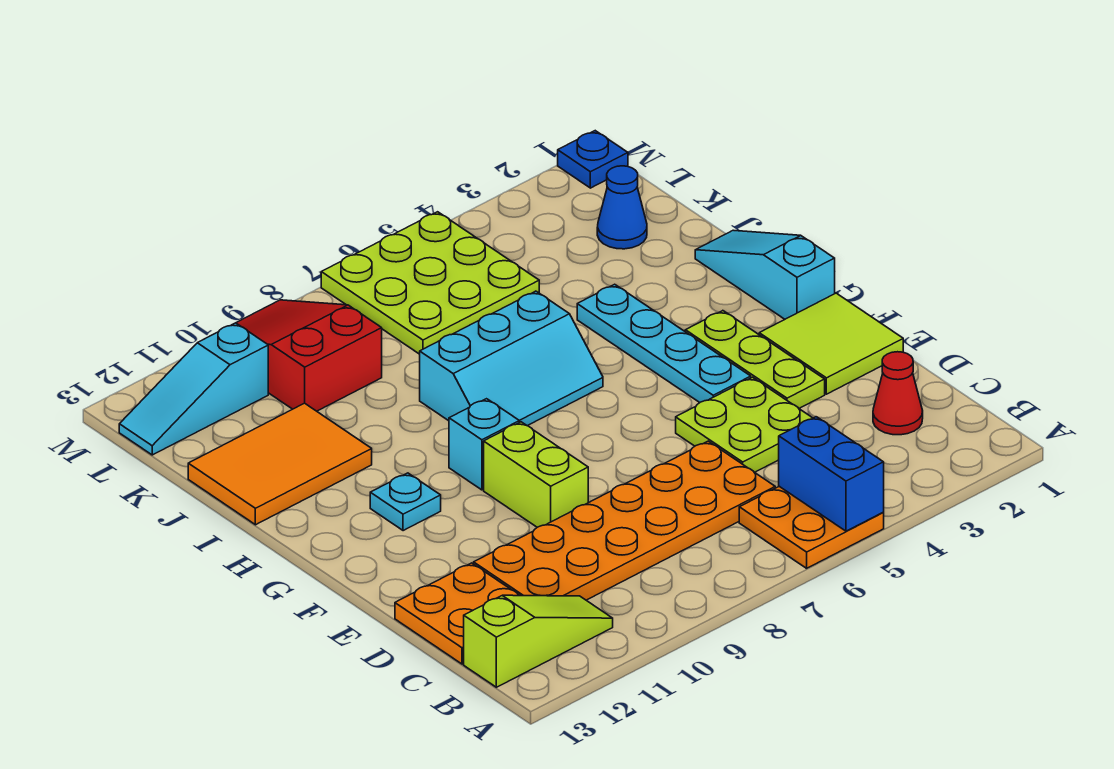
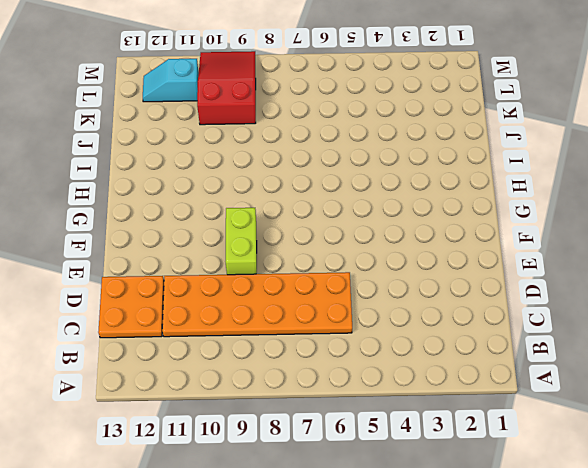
cyan 1x2 slope [143,59,199,102] -> cyan 1x3 slope [119,323,268,455]
none -> orange 2x2 plate [739,486,884,568]
none -> lime 1x3 slope [464,595,613,687]
none -> red 1x1 cone [873,352,923,435]

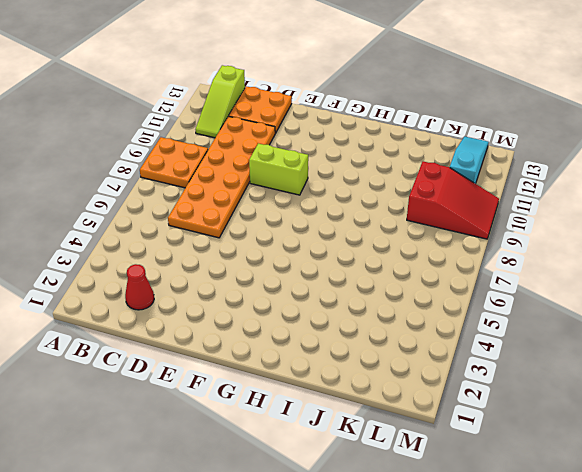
orange 2x2 plate [140,137,208,188] -> orange 2x2 plate moved to [739,486,884,568]
none -> lime 2x2 plate [676,377,812,472]
none -> lime 2x2 tile [759,293,903,394]
none -> lime 1x3 plate [685,311,825,408]

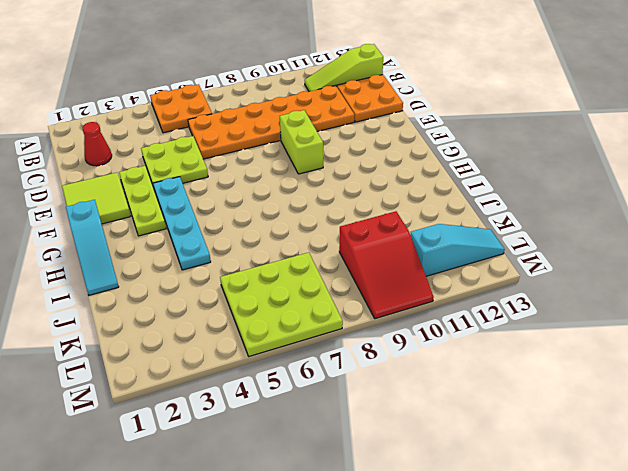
none -> cyan 1x1 brick [449,399,519,490]
none -> cyan 1x1 plate [370,473,441,531]
none -> cyan 2x3 slope [420,291,603,426]

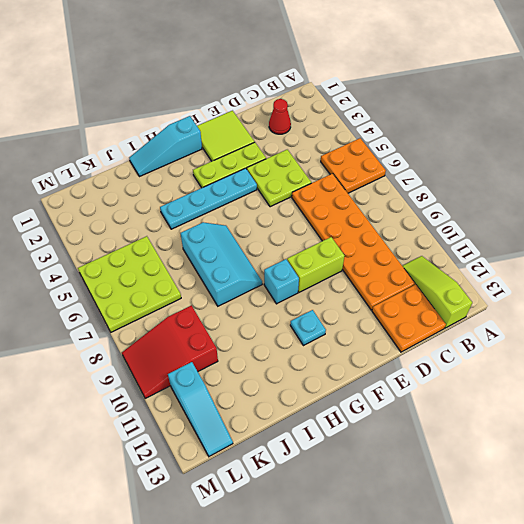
none -> orange 2x3 tile [188,403,372,525]
none -> blue 1x1 cone [597,166,647,249]
none -> blue 1x1 plate [558,131,628,188]

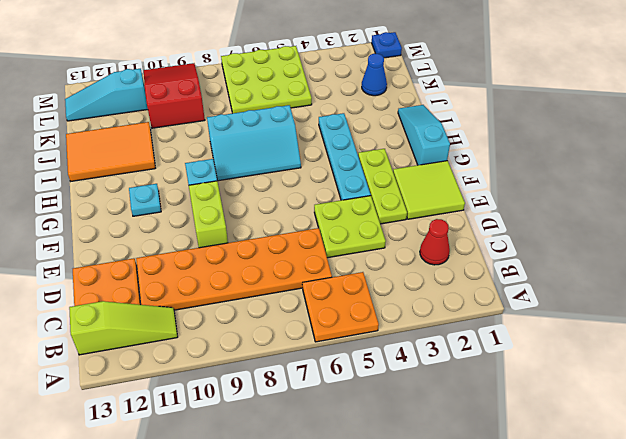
none -> blue 1x2 brick [779,417,884,531]

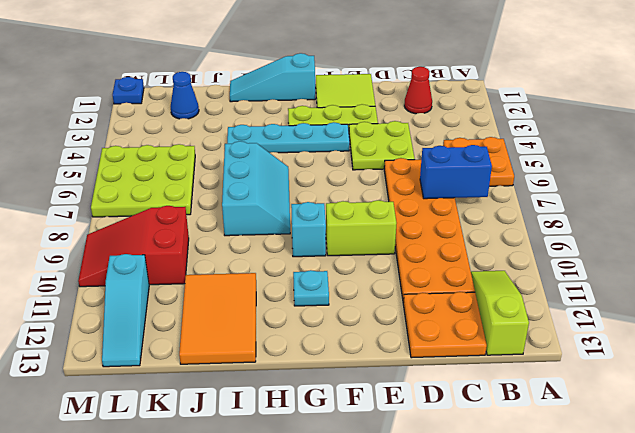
blue 1x2 brick [420,145,492,199] -> blue 1x2 brick moved to [779,417,884,531]

